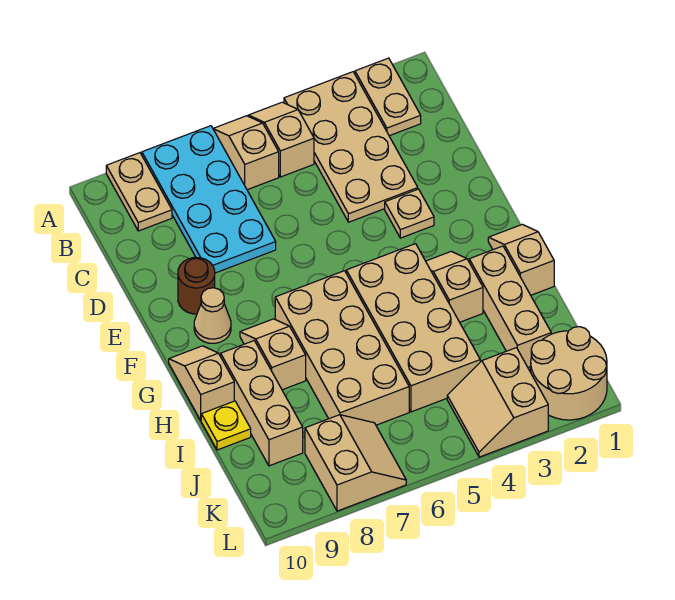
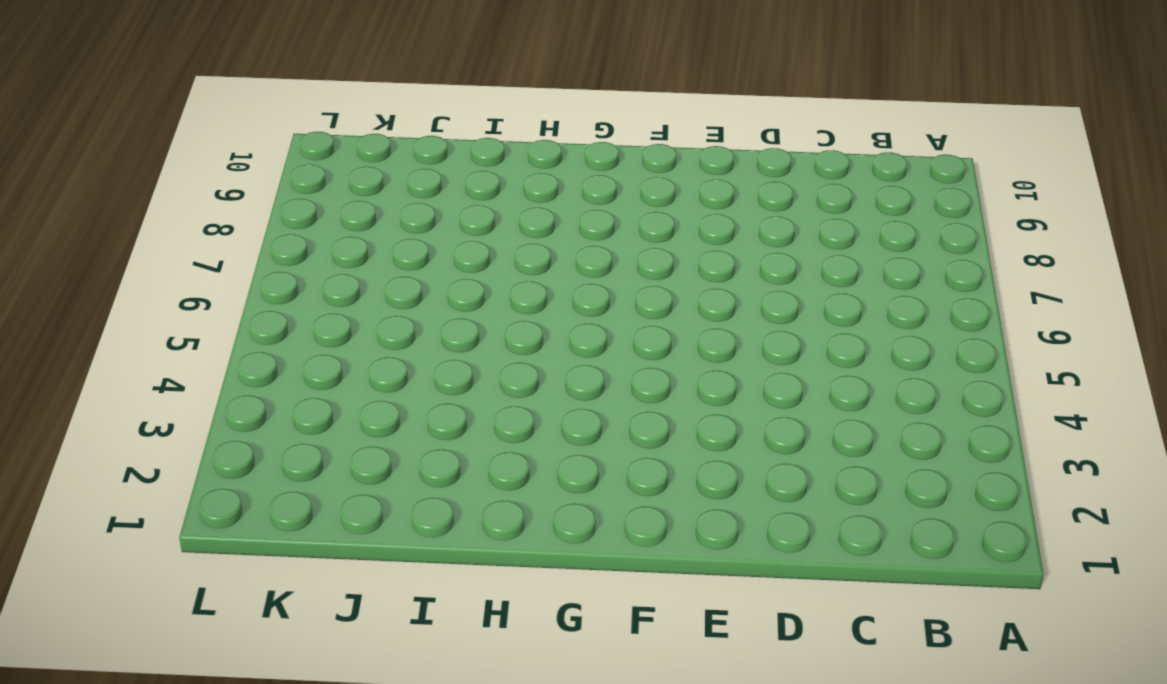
none -> tan 1x2 plate [355,58,421,136]
none -> tan 2x4 plate [284,72,418,222]
none -> tan 1x2 slope [248,102,314,177]

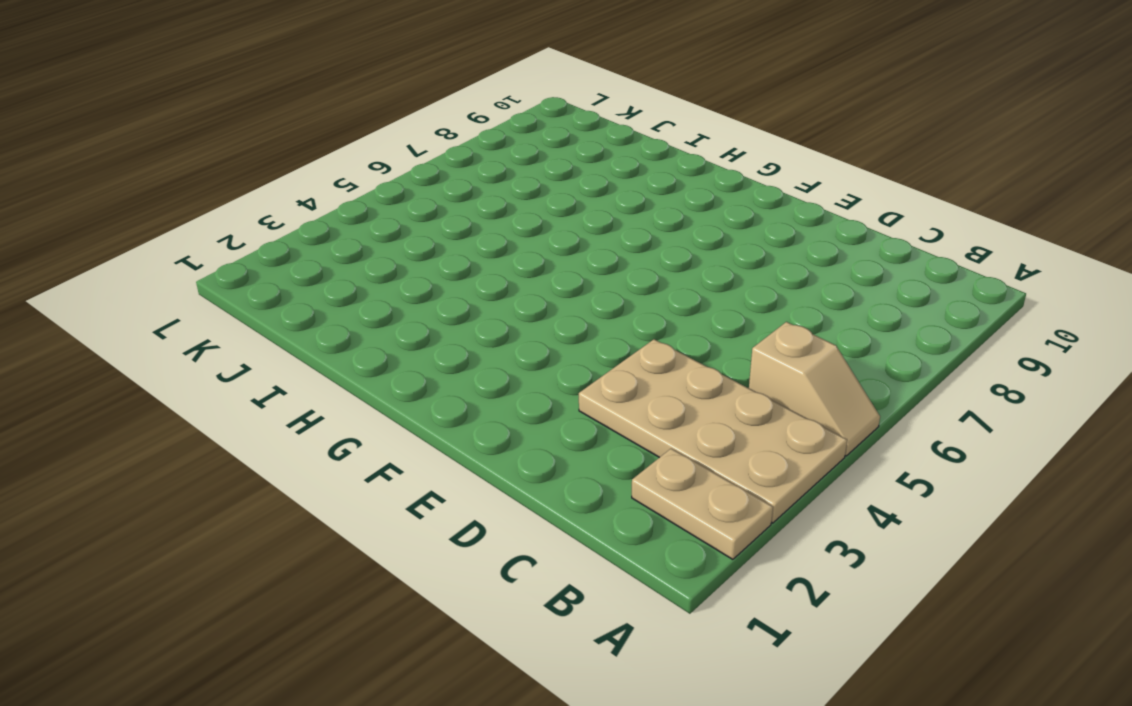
none -> tan 1x2 slope [213,116,279,190]
none -> cyan 2x4 plate [142,126,276,273]
none -> tan 1x2 plate [106,153,172,231]

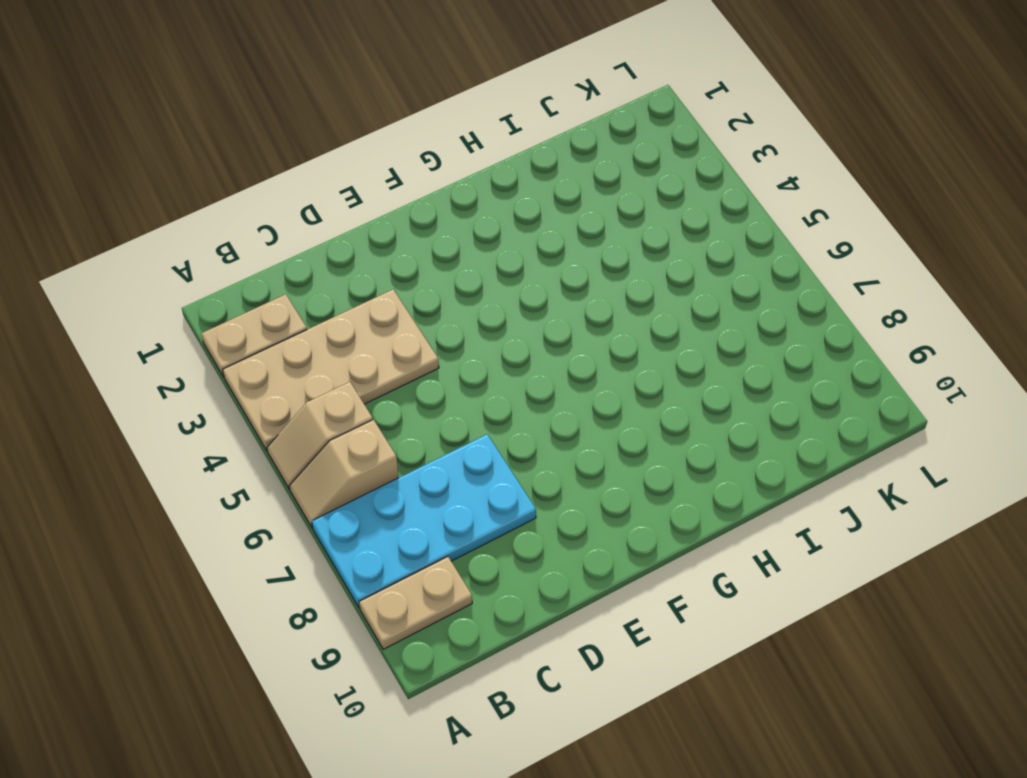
none -> tan 1x1 plate [385,189,434,238]
none -> brown 1x1 round brick [178,257,215,314]
none -> tan 1x1 cone [194,288,231,343]

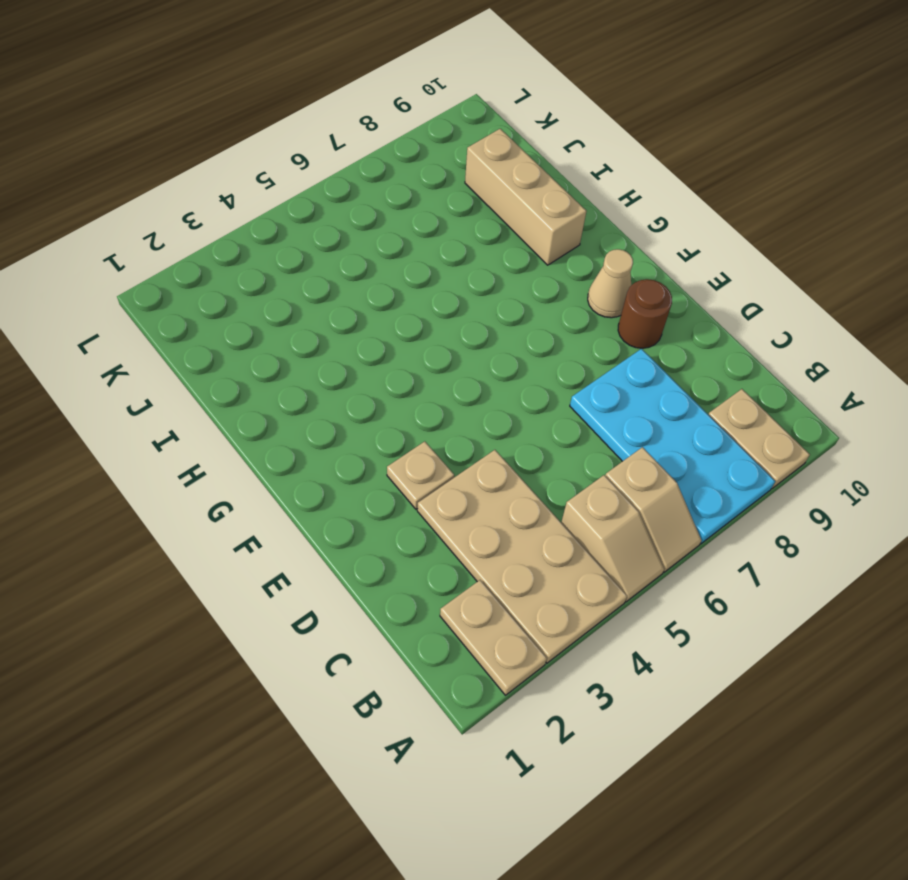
none -> tan 1x2 slope [488,224,554,295]
none -> tan 1x2 slope [426,251,483,322]
none -> tan 2x4 brick [346,244,480,412]

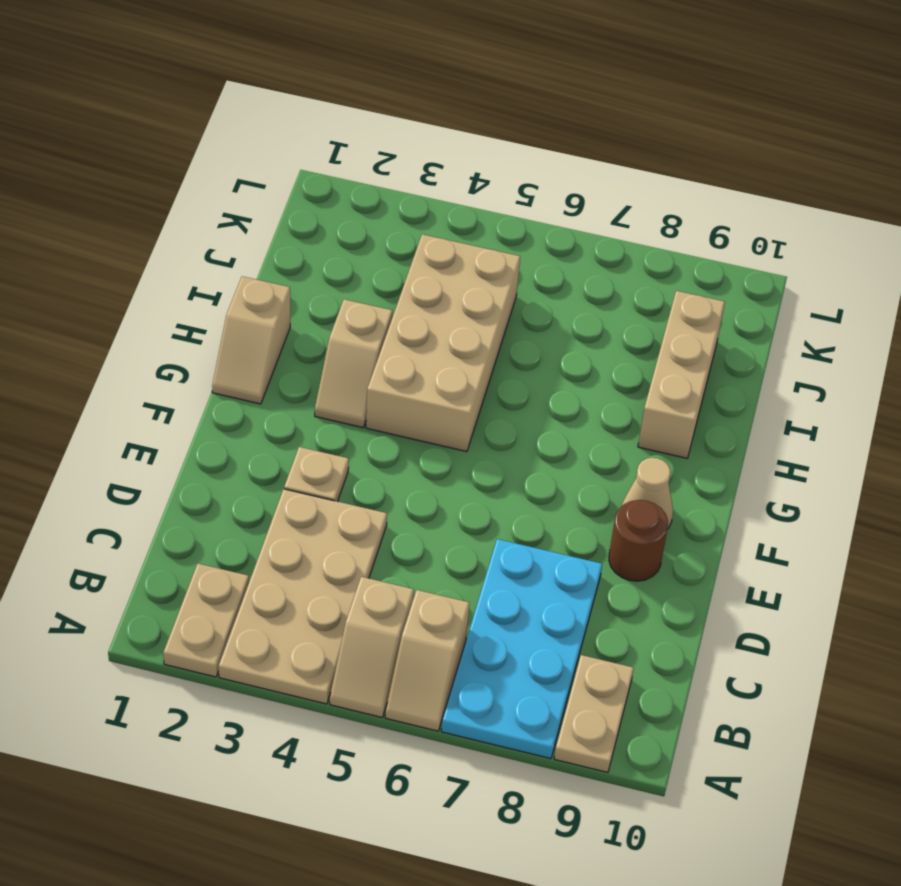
none -> tan 2x4 brick [275,271,409,425]
none -> tan 1x2 slope [240,319,306,390]
none -> tan 1x2 slope [169,346,234,420]

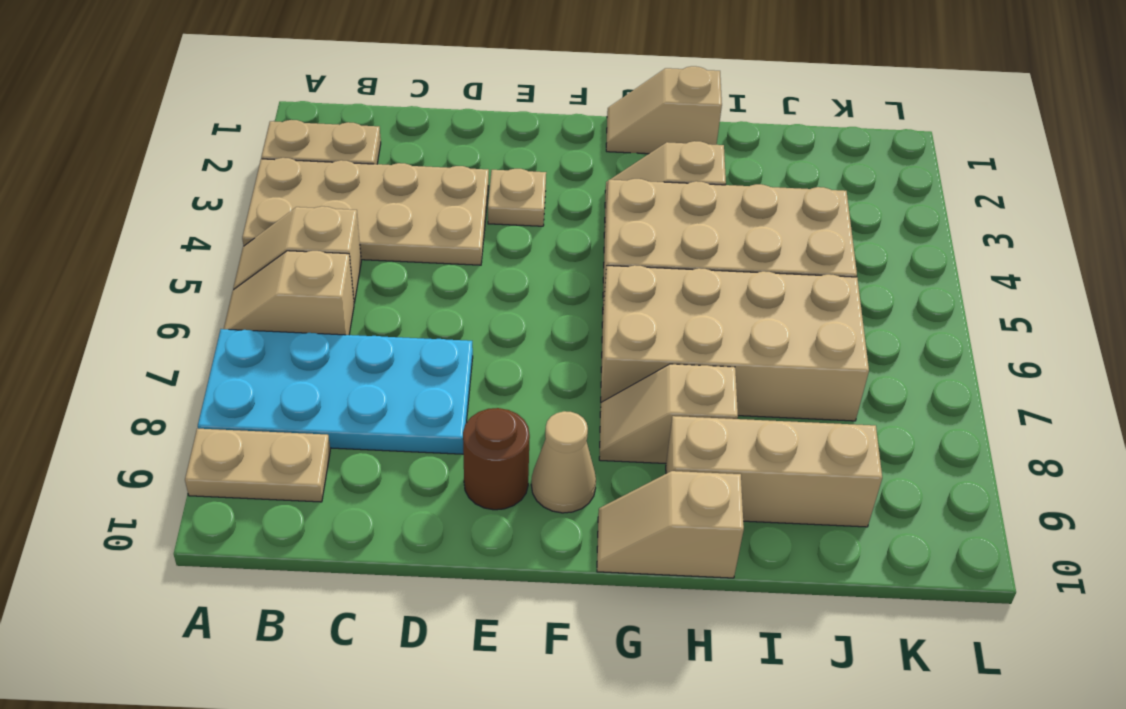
none -> tan 1x3 brick [469,246,551,367]
none -> yellow 1x1 plate [201,401,251,450]
none -> tan 2x2 round brick [531,327,607,420]

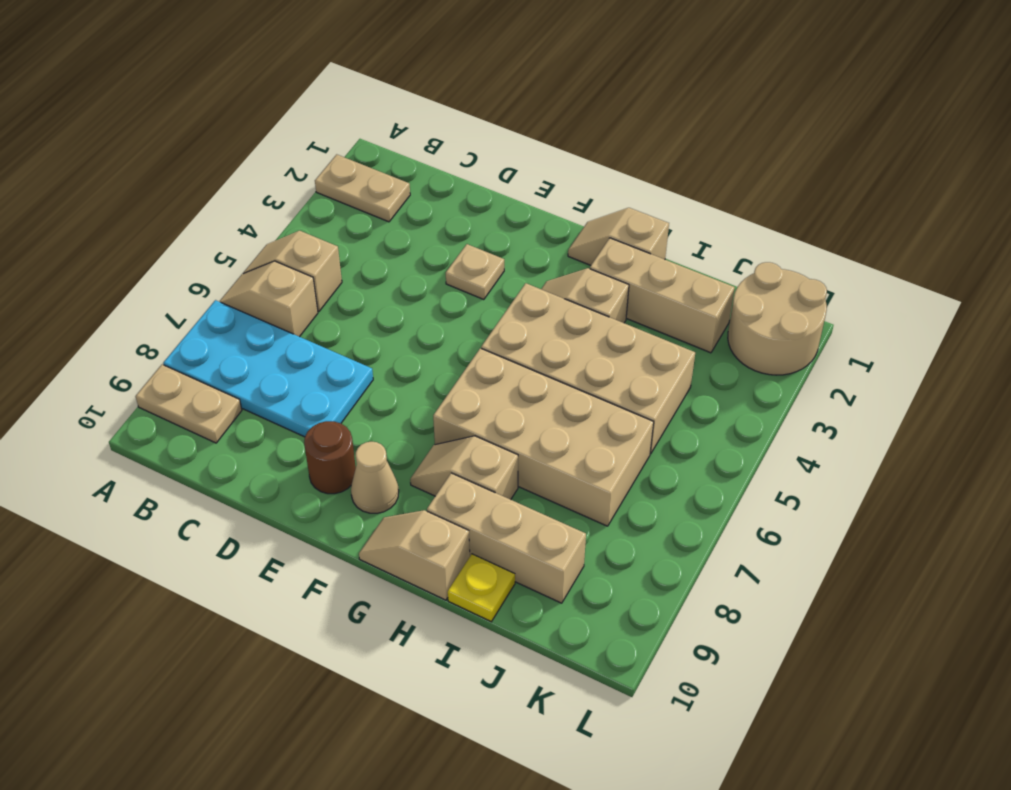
none -> tan 2x4 plate [284,72,418,222]
none -> tan 2x2 slope [447,348,548,457]
none -> tan 2x2 slope [305,415,406,511]

